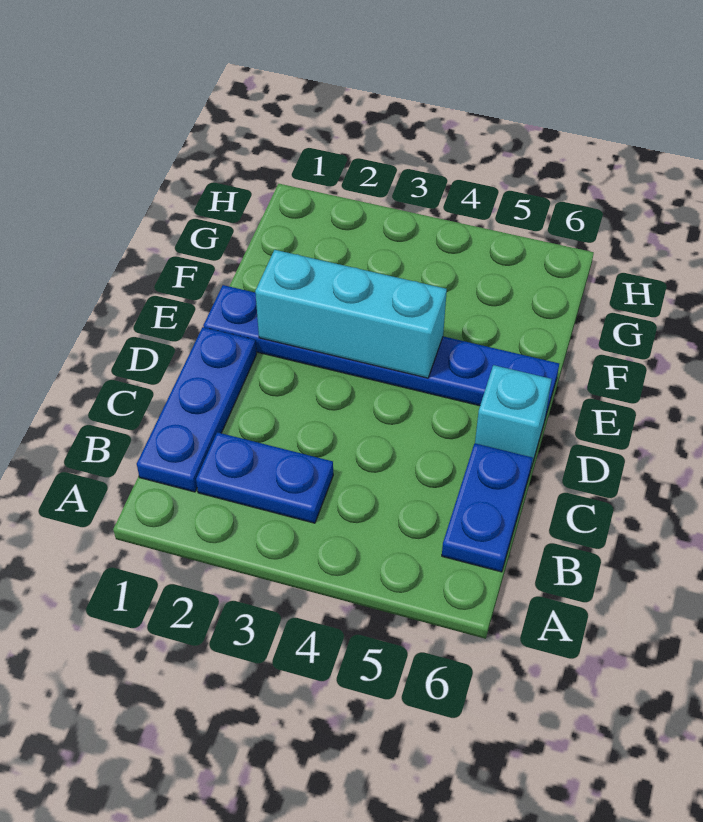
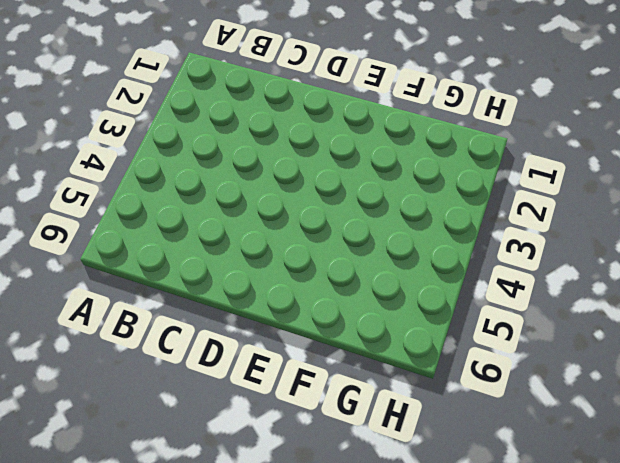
none -> blue 1x3 plate [137,327,257,492]
none -> blue 1x2 plate [196,432,333,523]

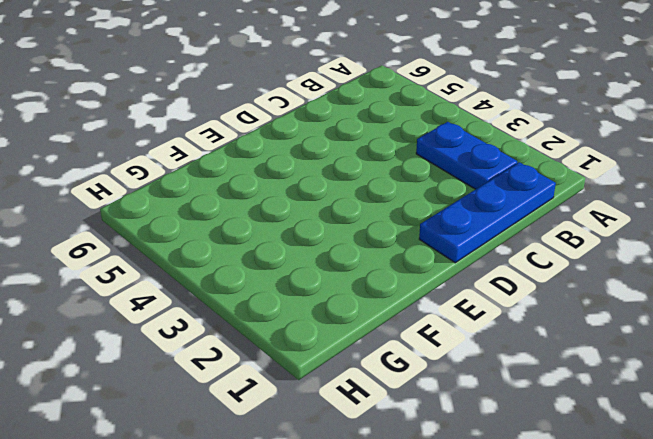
none -> blue 1x2 plate [442,443,533,572]
none -> cyan 1x1 brick [475,365,552,467]

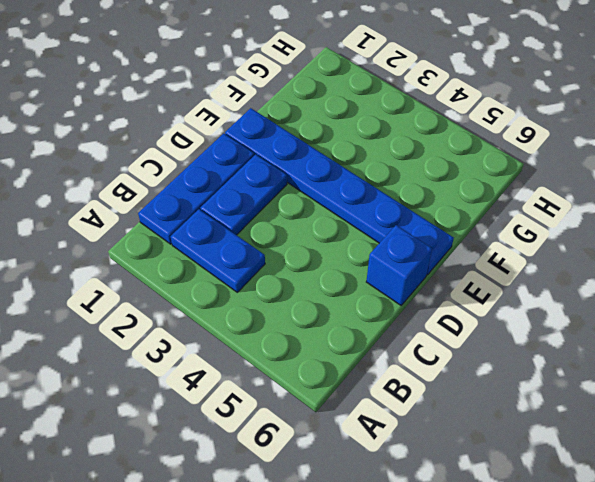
blue 1x2 plate [200,154,287,235] -> blue 1x2 plate moved to [442,443,533,572]
blue 1x1 brick [366,225,432,305] -> cyan 1x1 brick [475,365,552,467]
none -> cyan 1x3 brick [255,250,447,378]

